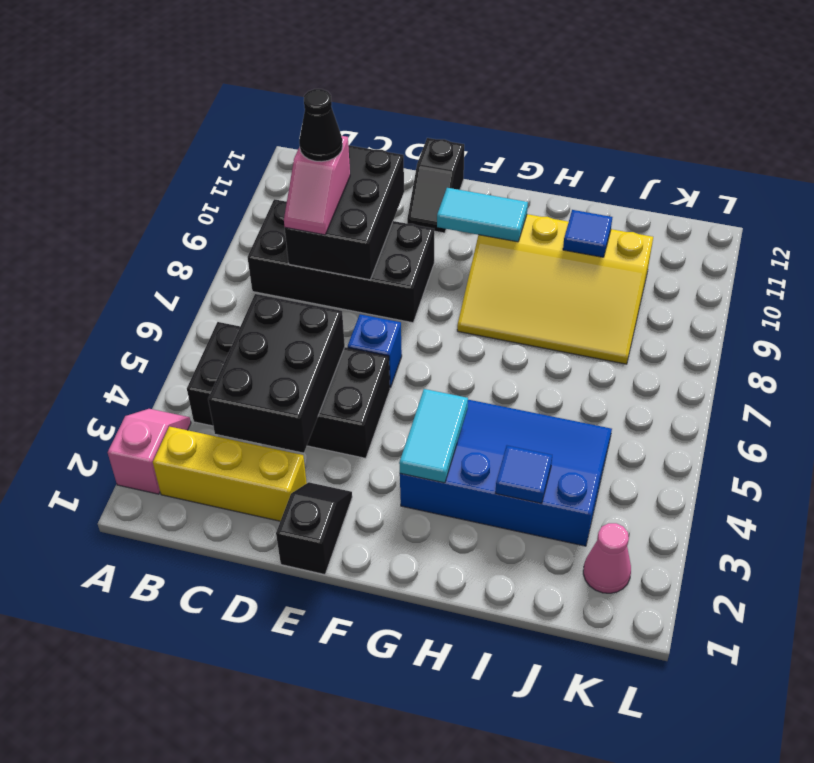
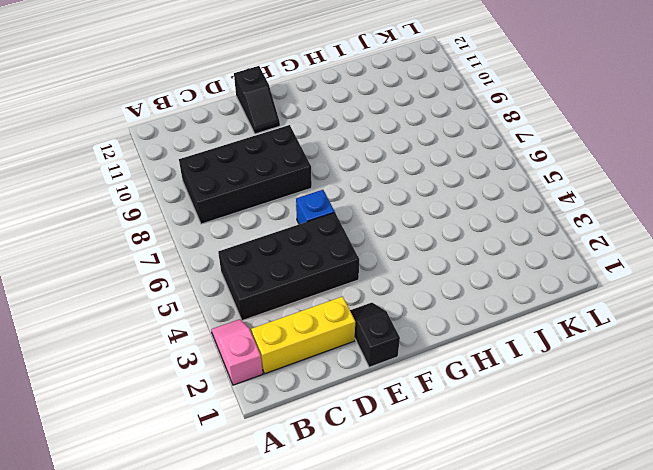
none -> blue 3x4 slope [400,400,612,546]
none -> yellow 3x4 slope [457,214,653,364]
none -> pink 1x1 cone [583,523,631,593]

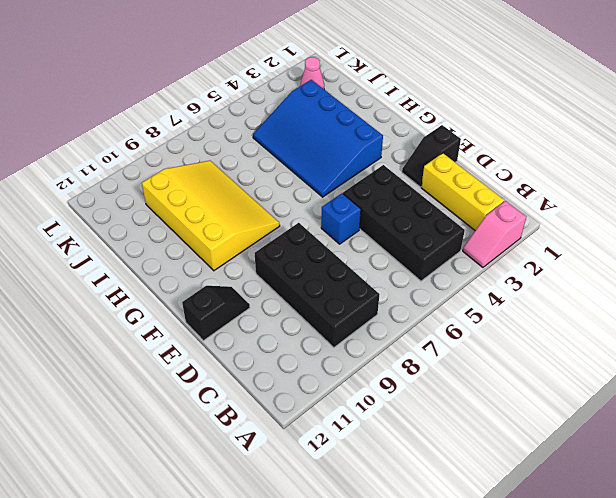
none -> black 2x3 brick [208,294,345,453]
none -> black 2x3 brick [285,145,404,280]
none -> cyan 1x2 tile [437,188,528,242]

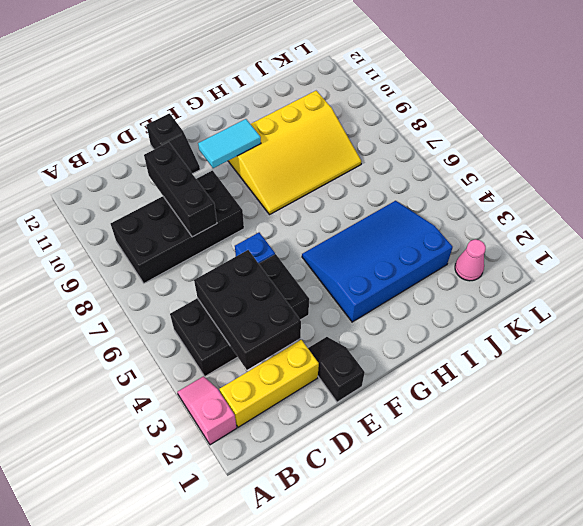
black 1x3 brick [144,142,217,237] -> black 2x3 brick [285,145,404,280]
none -> cyan 1x2 tile [399,389,468,483]
none -> blue 1x1 tile [496,446,552,503]
none -> blue 1x1 tile [563,210,612,257]

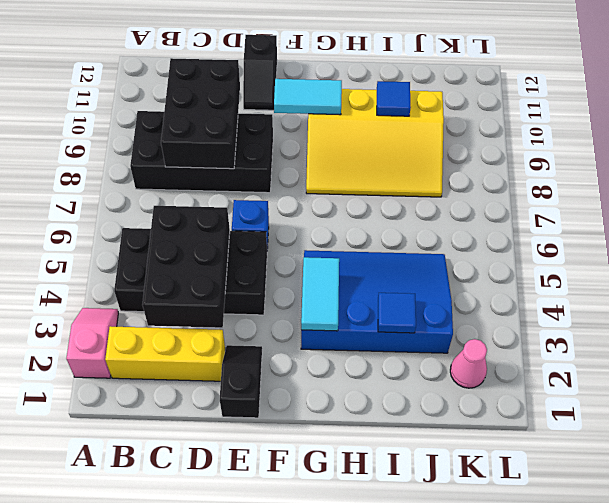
none -> pink 1x2 slope [284,136,350,235]
none -> black 1x1 cone [299,89,343,162]

